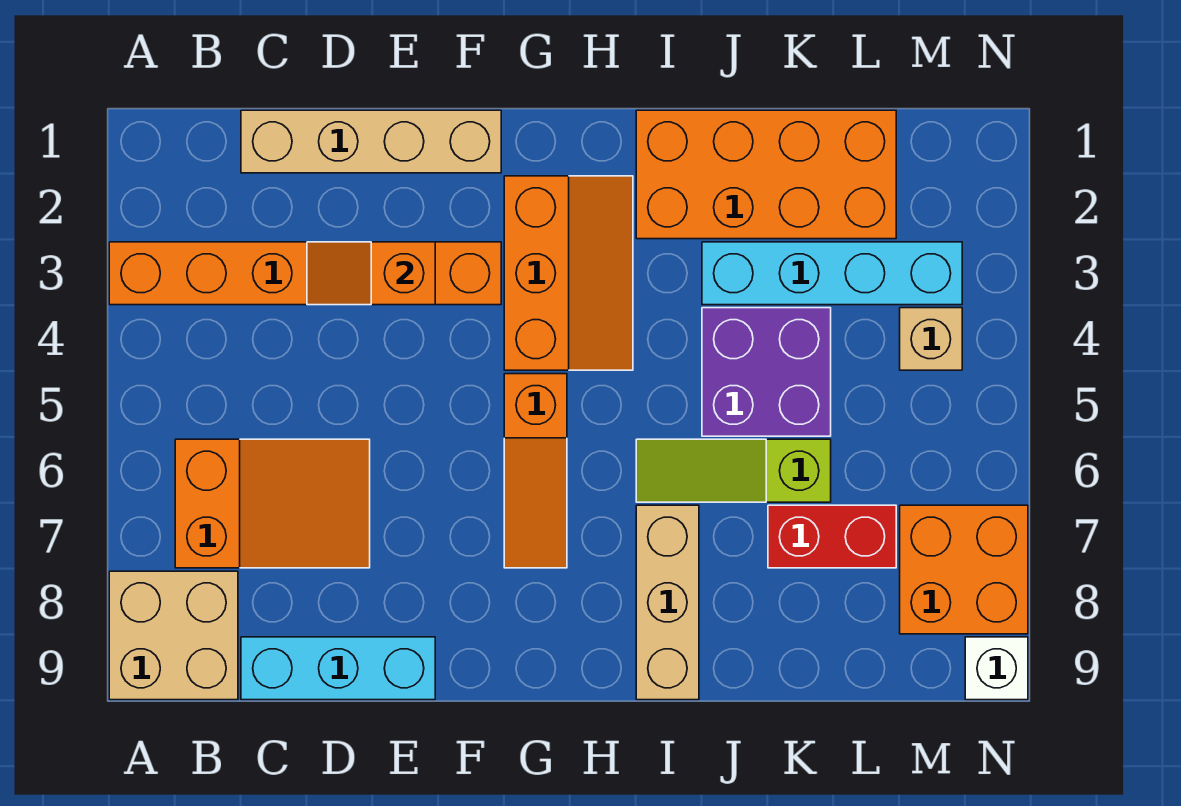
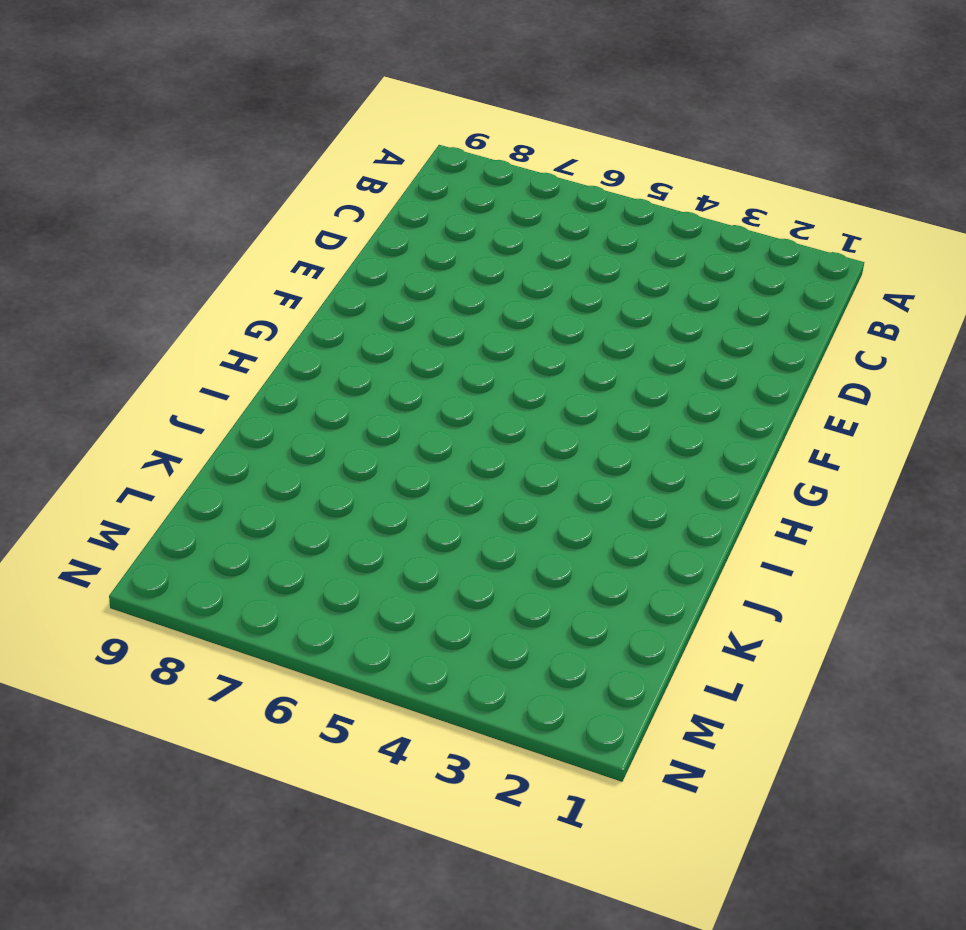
none -> orange 1x6 brick [109,242,501,305]
none -> tan 2x2 brick [109,571,238,700]
none -> orange 2x3 slope [175,439,370,568]

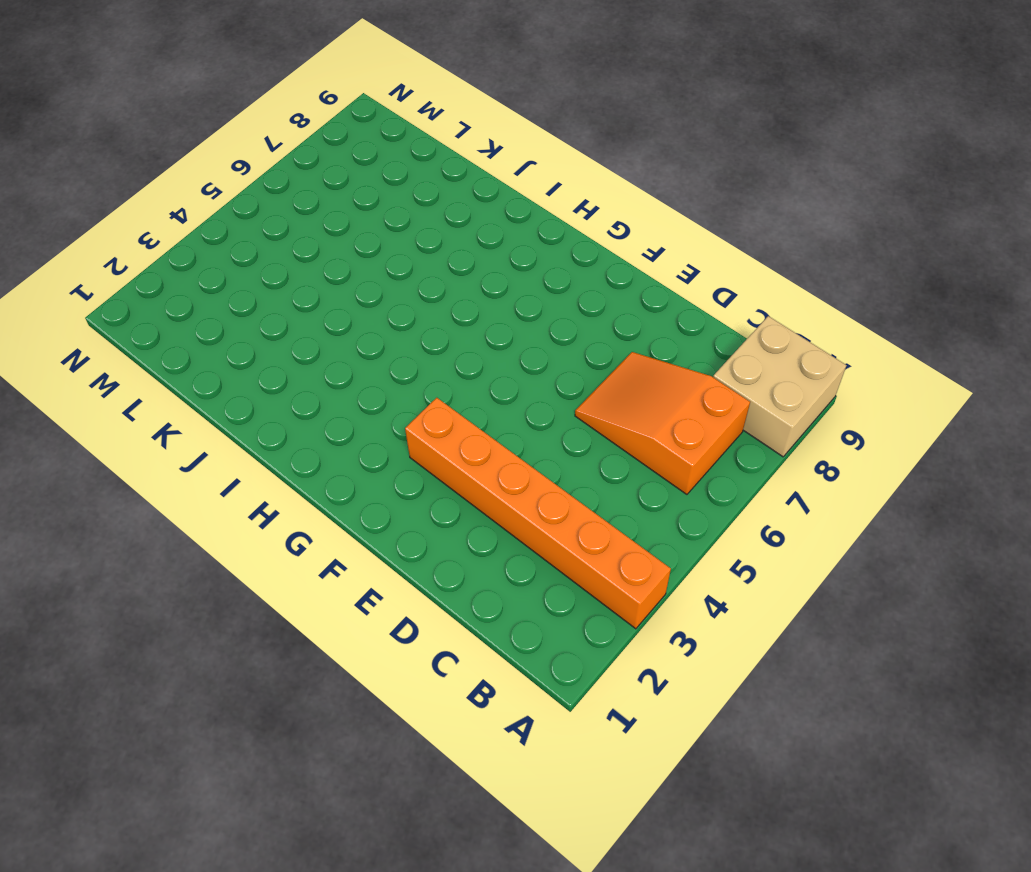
none -> tan 1x4 brick [241,110,501,173]
none -> cyan 1x3 brick [241,637,435,700]
none -> orange 2x3 slope [504,176,633,370]

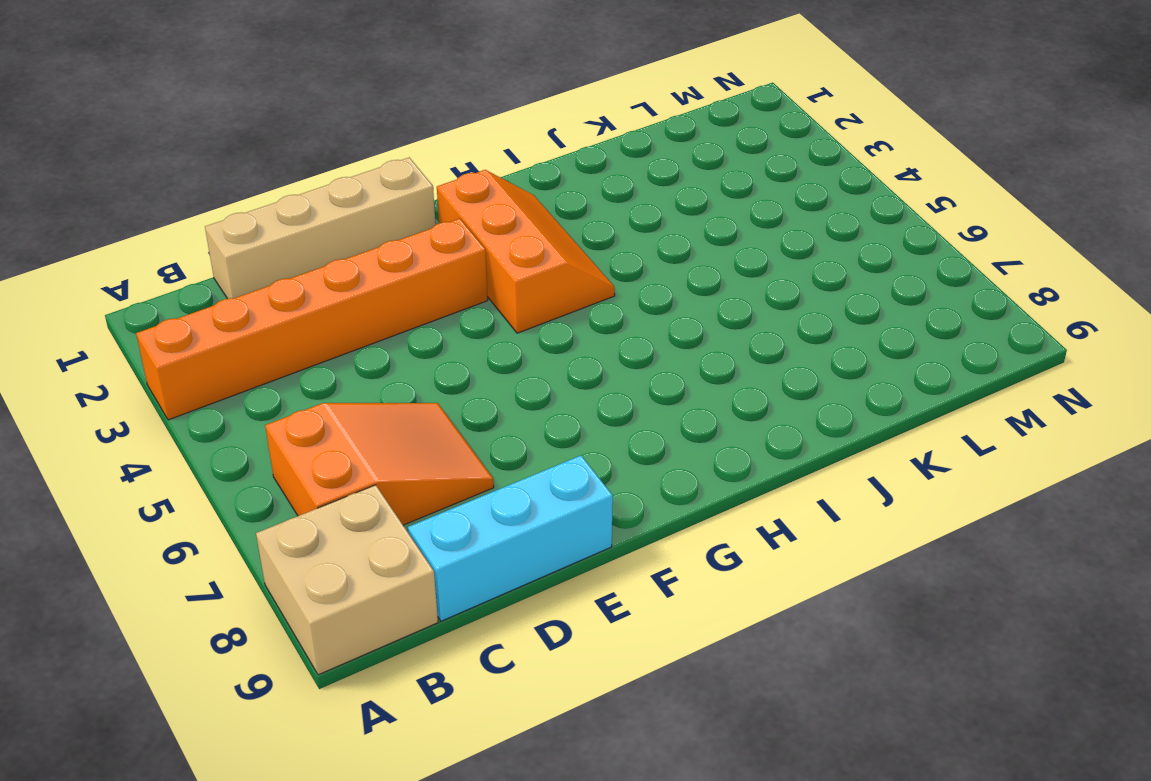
none -> orange 1x3 slope [504,374,567,568]
none -> orange 2x4 brick [636,110,896,239]
none -> lime 1x3 slope [636,439,831,502]

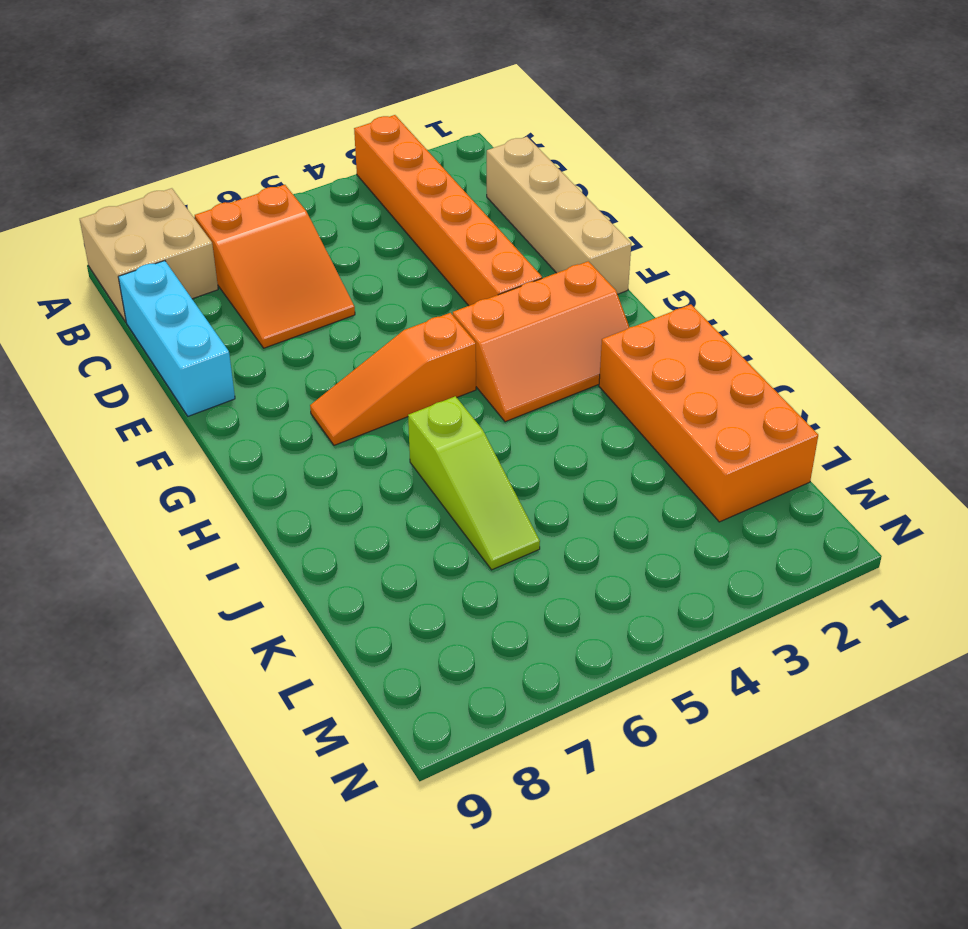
lime 1x3 slope [408,396,540,570] -> lime 1x3 slope turned to [636,439,831,502]
none -> tan 1x3 brick [636,505,699,700]
none -> cyan 1x4 brick [702,242,962,305]
none -> purple 2x2 brick [702,308,831,436]

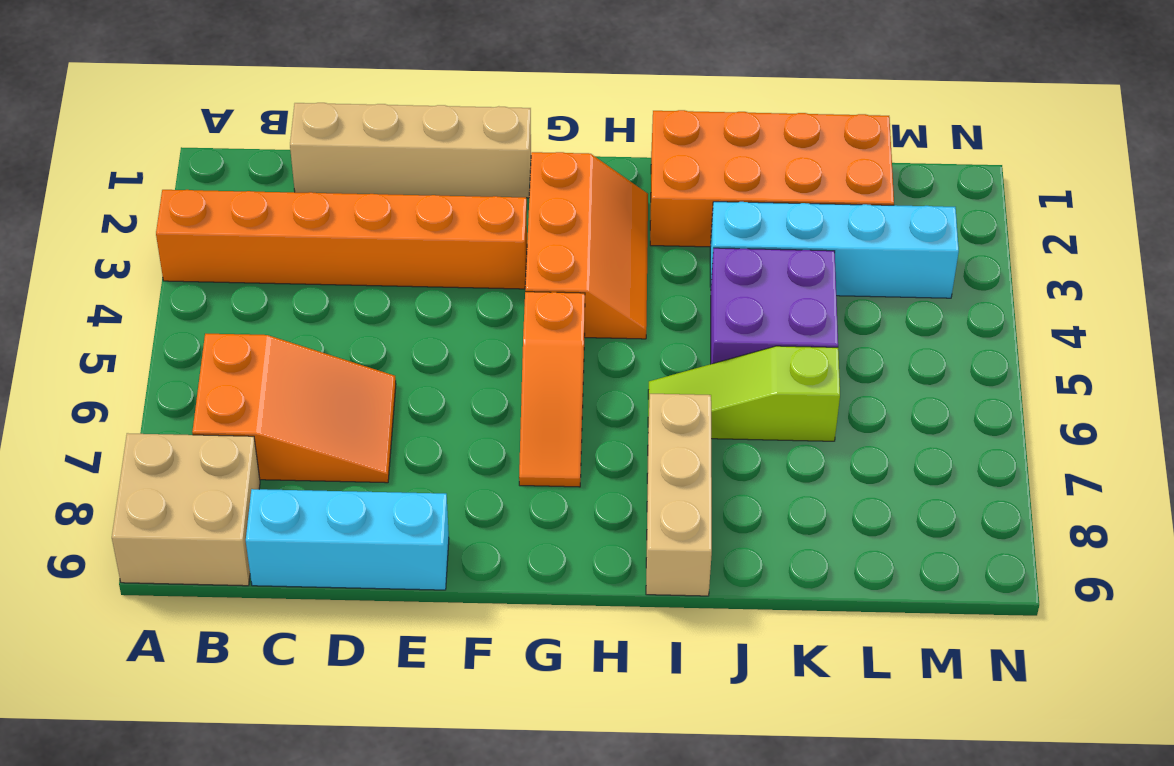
none -> red 1x2 brick [768,505,896,568]
none -> tan 1x1 brick [900,308,962,370]
none -> orange 2x2 brick [900,505,1028,634]

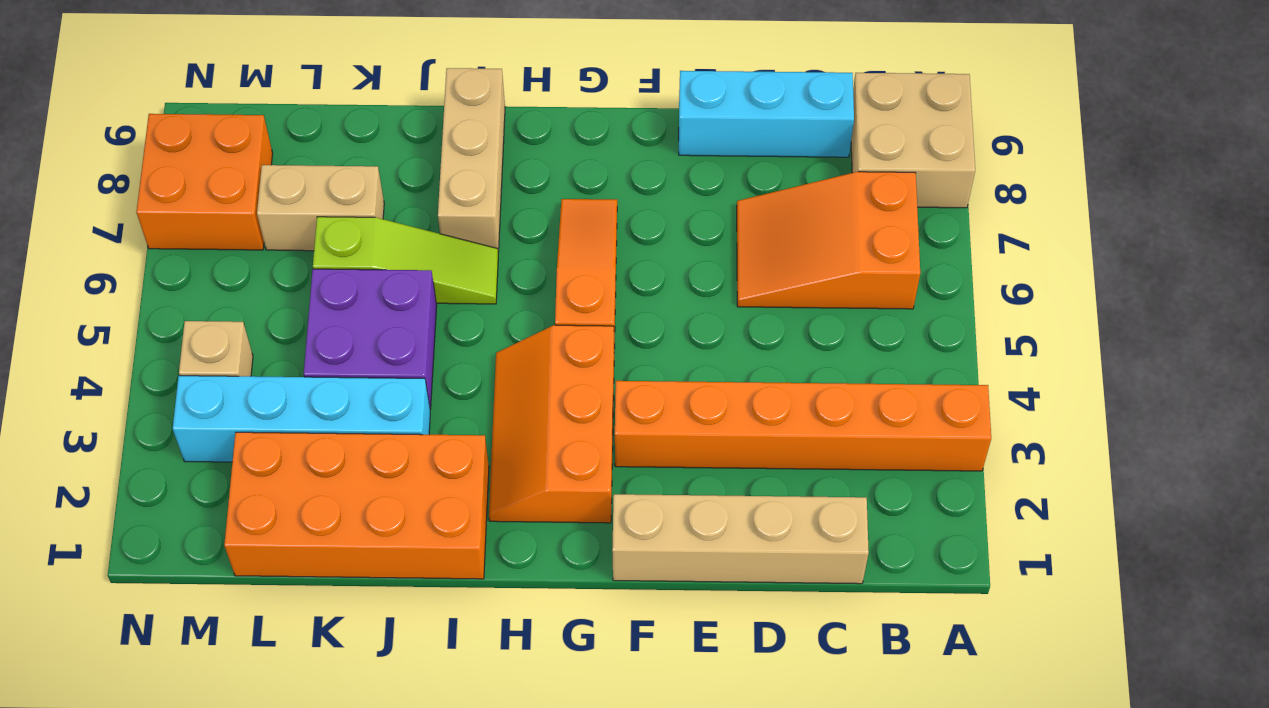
tan 1x2 brick [257,165,384,251] -> red 1x2 brick [768,505,896,568]
none -> white 1x1 brick [965,637,1028,700]
none -> orange 1x2 slope [307,242,435,305]

